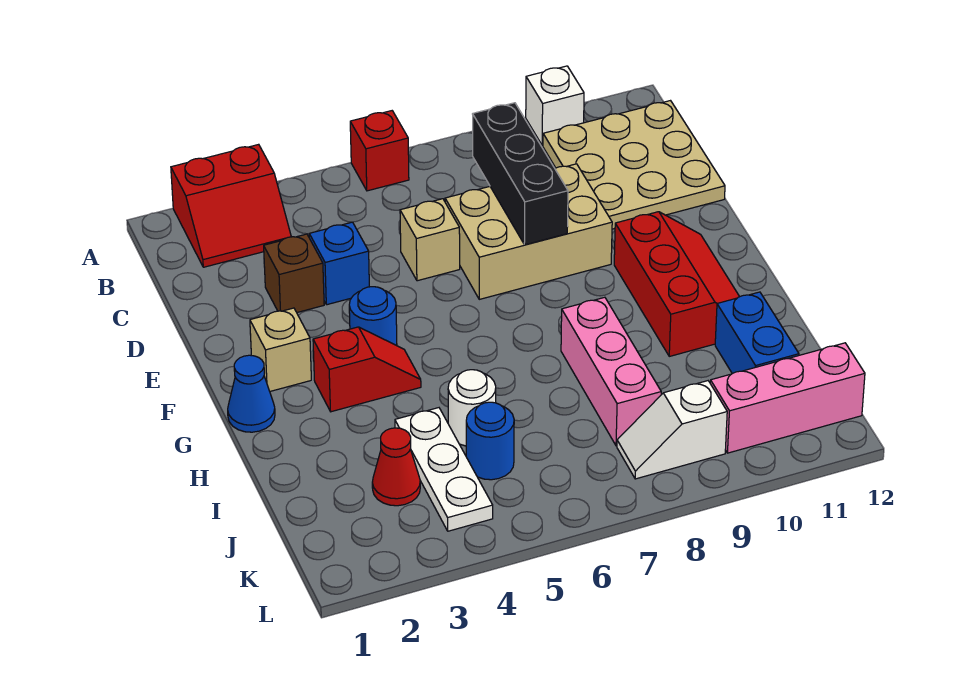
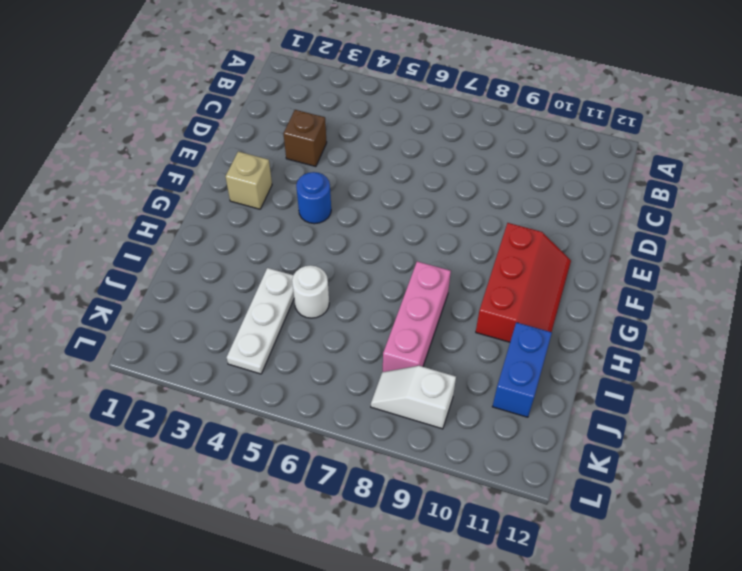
none -> red 2x2 slope [171,144,291,267]
none -> red 1x1 brick [350,111,409,191]
none -> white 1x1 brick [526,66,584,145]

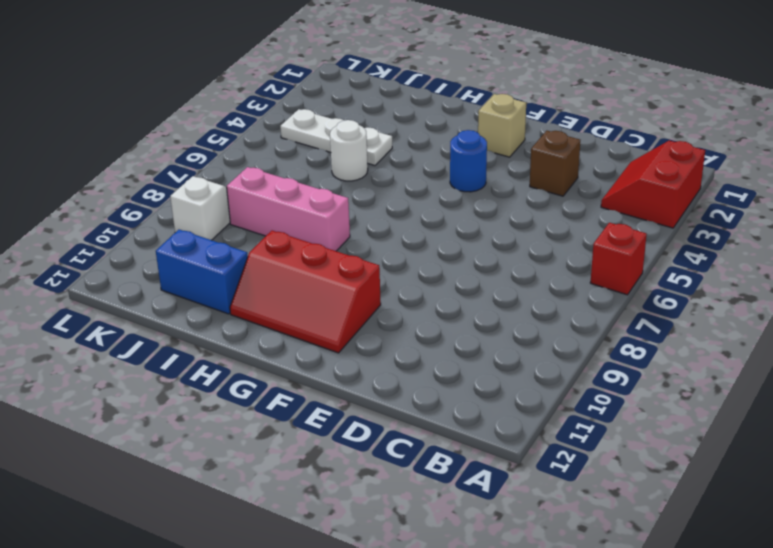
none -> white 1x1 brick [526,66,584,145]
none -> tan 3x3 plate [543,101,725,229]
none -> blue 1x1 brick [309,222,369,305]

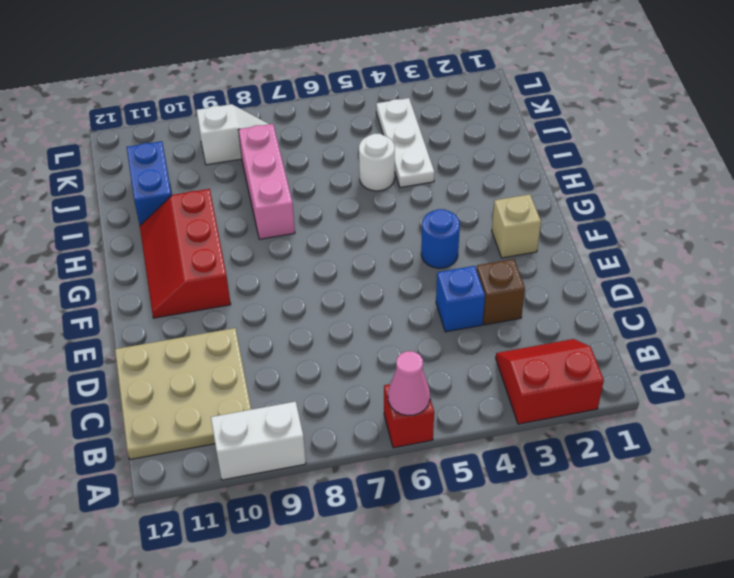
pink 1x1 cone [388,351,430,416] -> none
white 1x2 brick [211,402,306,480] -> white 1x1 brick [526,66,584,145]
none -> tan 1x1 brick [400,199,460,281]
none -> tan 2x3 brick [445,164,612,299]
none -> blue 1x1 cone [228,355,275,432]

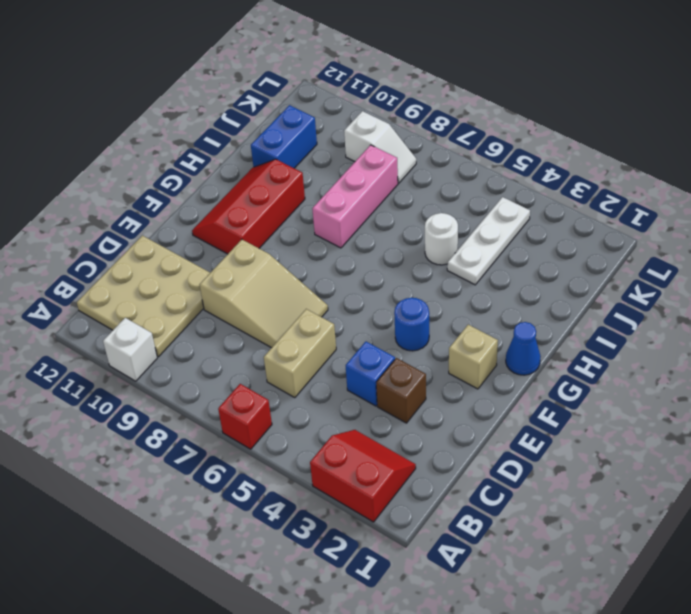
tan 1x2 brick [264,309,336,398] -> tan 1x1 brick [400,199,460,281]
tan 2x3 slope [200,240,328,348] -> tan 2x3 brick [445,164,612,299]
none -> red 1x2 slope [313,327,421,412]
none -> red 1x1 cone [372,428,420,506]
none -> blue 1x1 round brick [466,402,514,480]

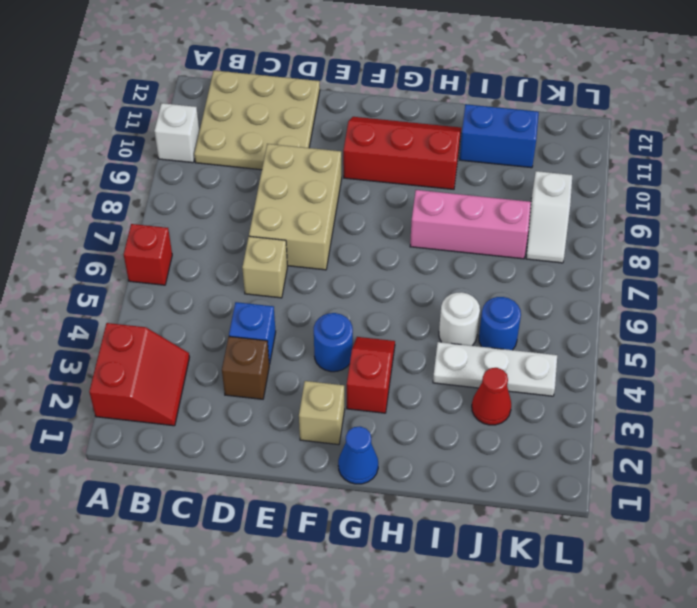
none -> pink 1x3 brick [710,343,865,453]
none -> black 1x3 brick [473,103,568,245]

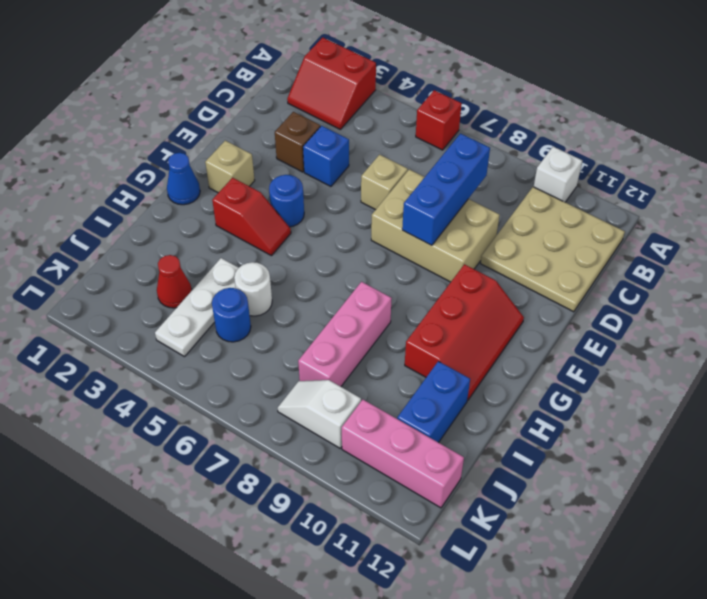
blue 1x3 brick [402,134,490,245] -> black 1x3 brick [473,103,568,245]

